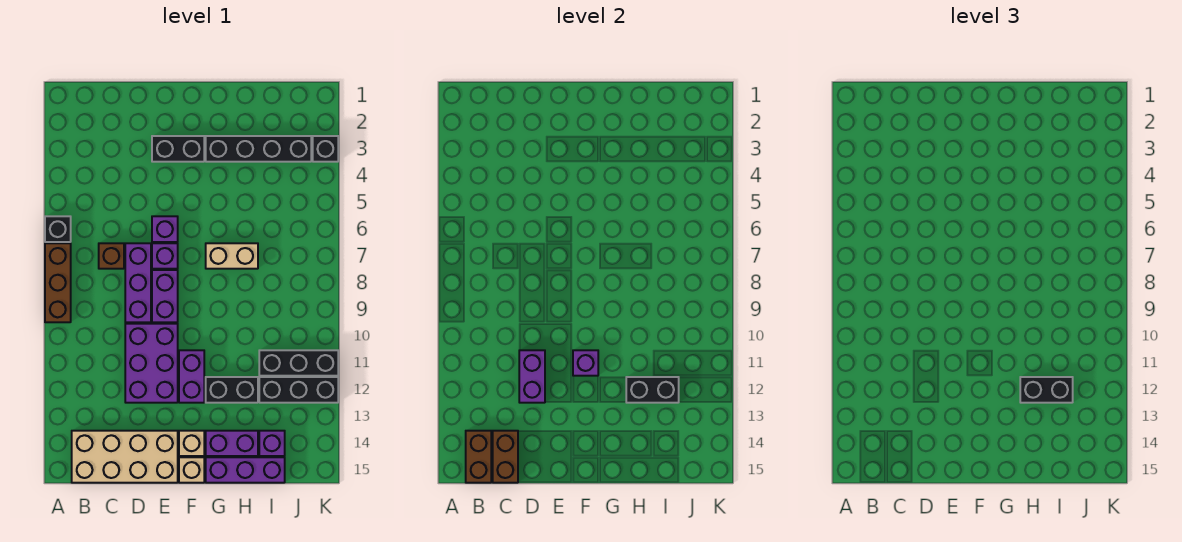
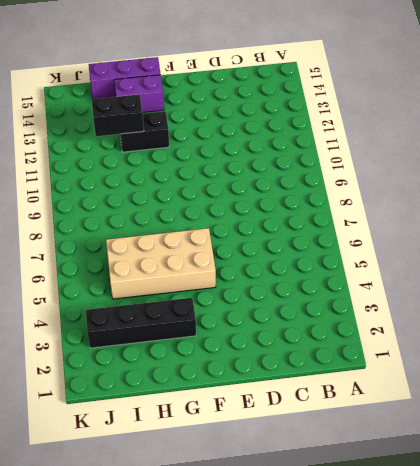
tan 2x4 brick [106,228,216,299] -> tan 2x4 brick moved to [72,431,178,483]
none -> black 1x1 brick [45,216,71,242]
none -> brown 1x3 brick [45,243,71,322]
none -> brown 1x1 brick [99,243,124,269]

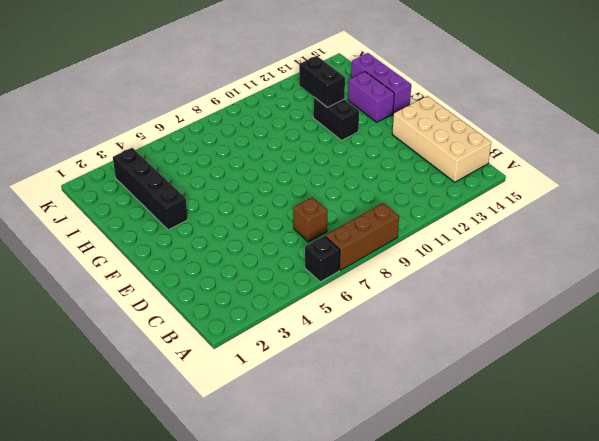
none -> purple 1x3 brick [125,243,151,322]
none -> purple 2x3 brick [125,324,178,403]
none -> black 1x2 brick [152,136,204,162]

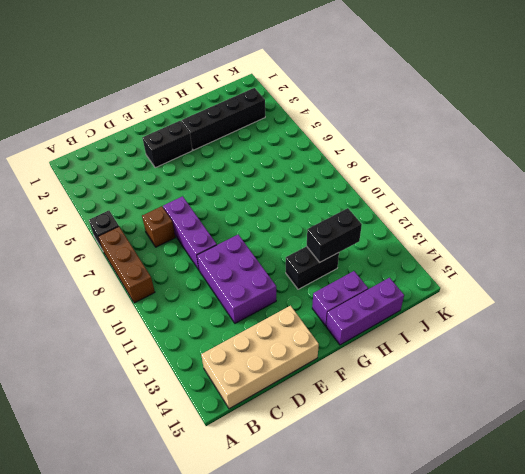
none -> purple 1x1 brick [152,216,178,242]
none -> purple 1x1 brick [152,243,178,269]
none -> purple 1x2 brick [152,270,178,322]

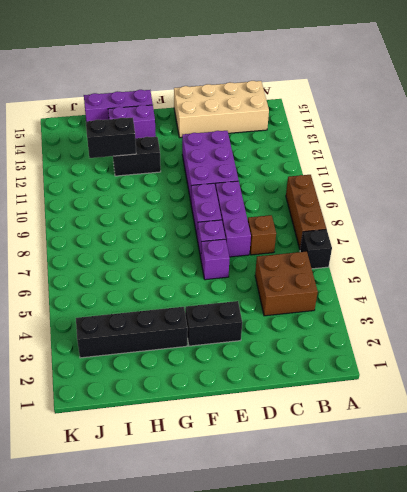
brown 2x2 brick [255,251,318,316] -> none
none -> purple 1x2 brick [179,350,204,403]
none -> tan 1x1 brick [179,431,204,456]
none -> tan 1x1 brick [179,457,204,483]

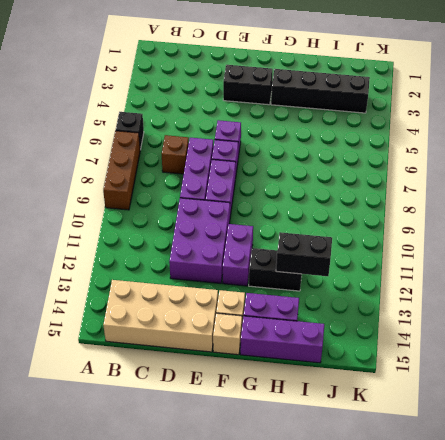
none -> tan 1x2 brick [206,243,258,269]
none -> black 1x3 brick [259,350,338,376]
none -> black 1x3 brick [259,377,338,403]

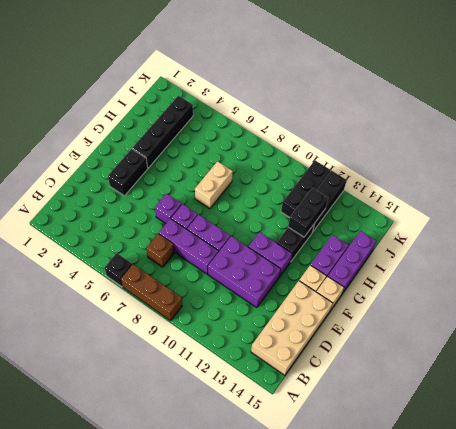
none -> purple 1x1 brick [259,431,285,456]
none -> black 1x1 brick [313,136,338,162]
none -> brown 1x2 brick [466,431,491,483]

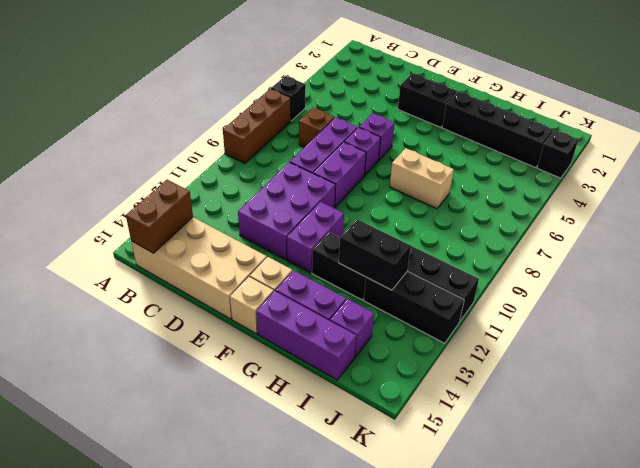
none -> brown 1x2 brick [493,431,518,483]
none -> purple 1x2 brick [519,350,545,403]
none -> purple 1x1 brick [573,350,598,376]

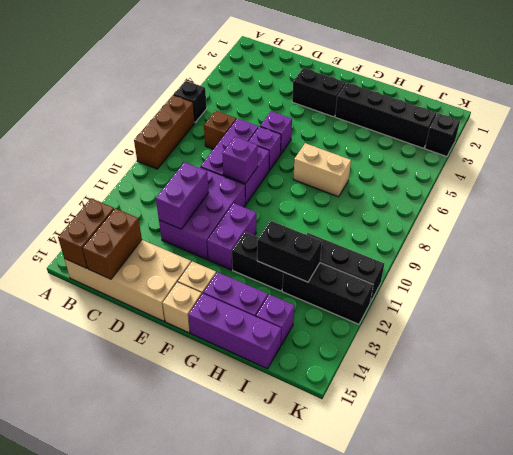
purple 1x1 brick [222,137,258,183] -> purple 1x1 brick moved to [573,350,598,376]
none -> black 1x2 brick [1020,377,1073,403]

